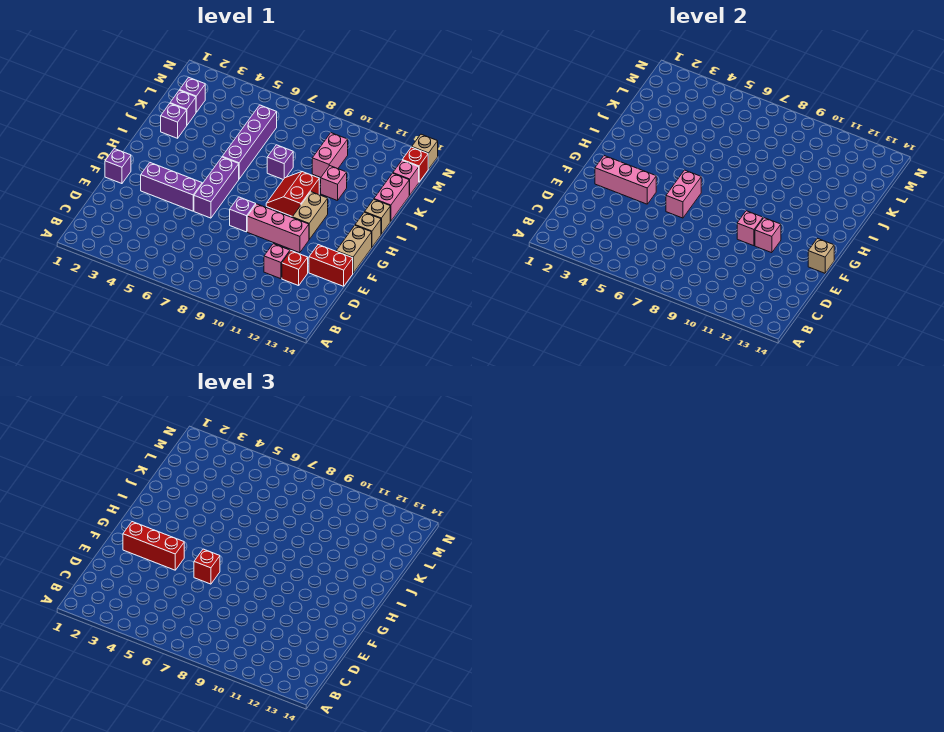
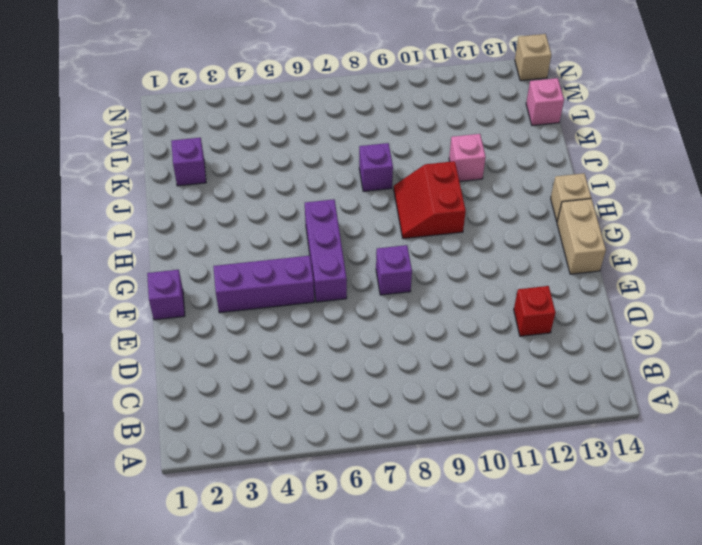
none -> pink 1x1 brick [264,244,290,279]
none -> red 1x2 brick [309,245,353,286]
none -> pink 1x3 brick [247,204,309,253]
none -> tan 1x2 brick [292,192,328,239]

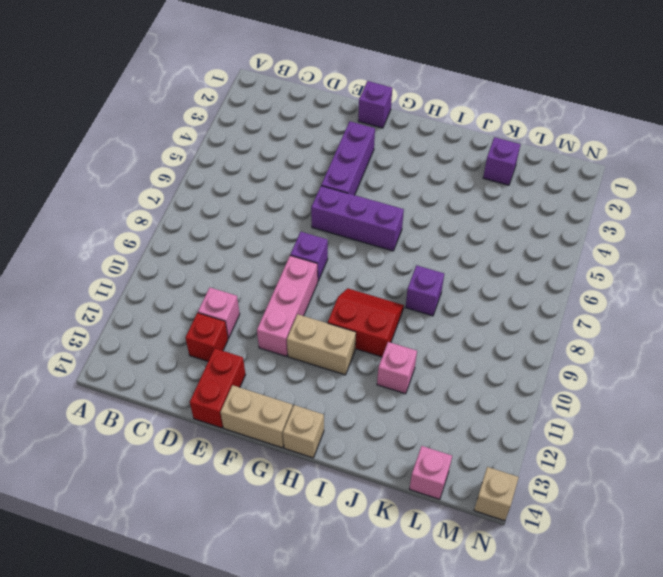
none -> purple 1x4 brick [222,105,277,179]
none -> tan 1x1 brick [365,199,390,234]
none -> purple 1x1 brick [161,104,187,138]
none -> pink 1x2 brick [374,173,409,221]

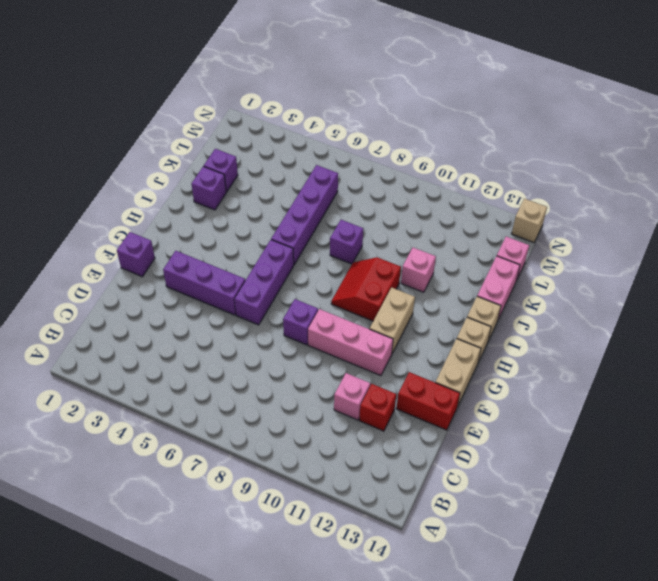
none -> pink 1x2 brick [312,133,348,177]
none -> purple 1x1 brick [180,77,205,112]
none -> red 1x1 brick [403,147,428,182]
none -> pink 1x3 brick [595,156,656,204]

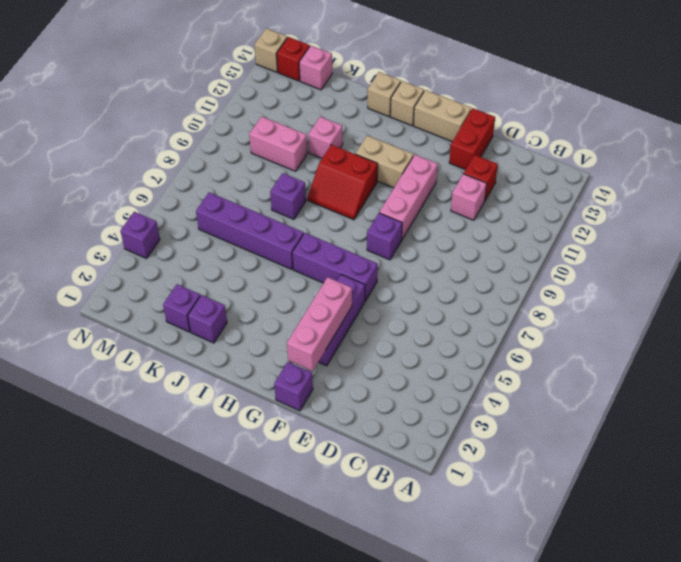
purple 1x1 brick [120,212,160,259] -> purple 1x1 brick moved to [180,77,205,112]
none -> pink 1x2 brick [374,173,409,221]
none -> pink 1x2 brick [666,170,701,218]
none -> pink 1x1 brick [737,211,763,246]
none -> pink 1x1 brick [755,218,781,253]

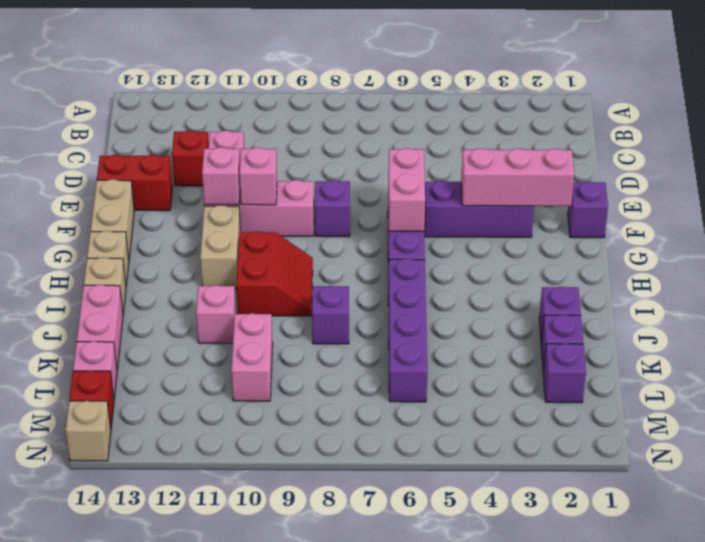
none -> tan 1x1 brick [808,238,834,273]
none -> red 1x3 brick [123,522,184,570]
none -> red 1x1 brick [194,549,220,584]

